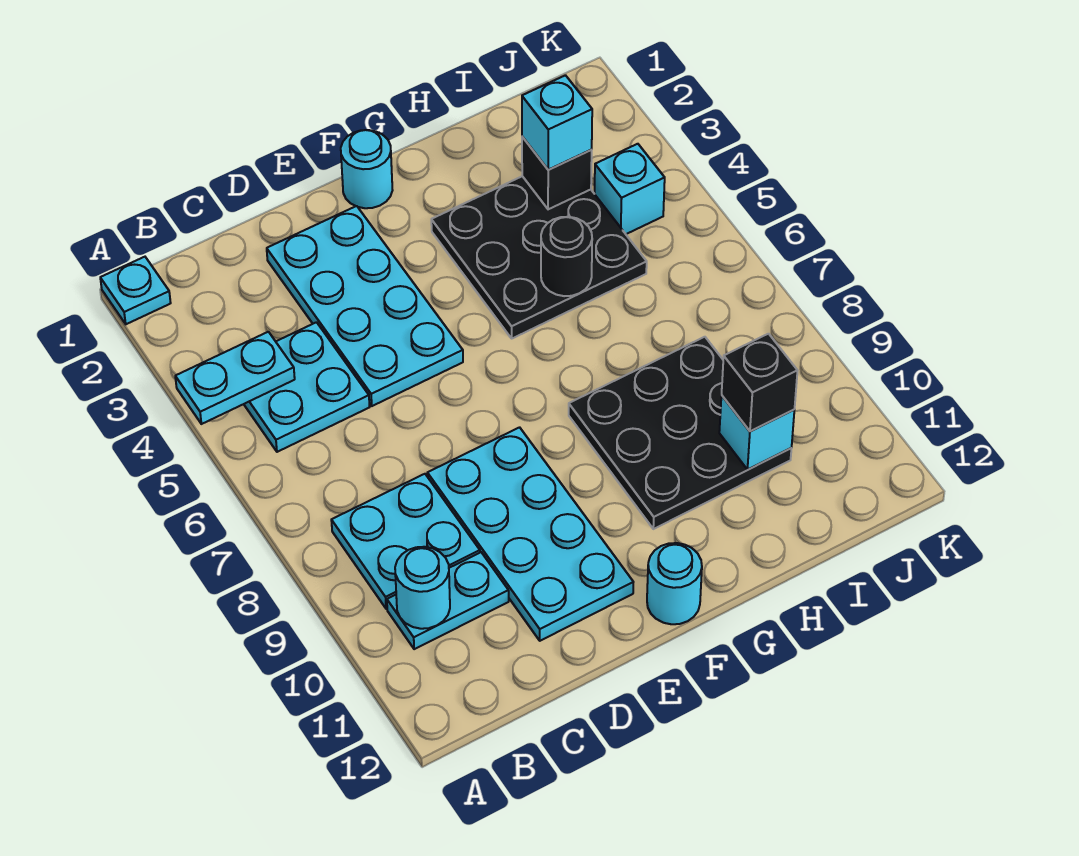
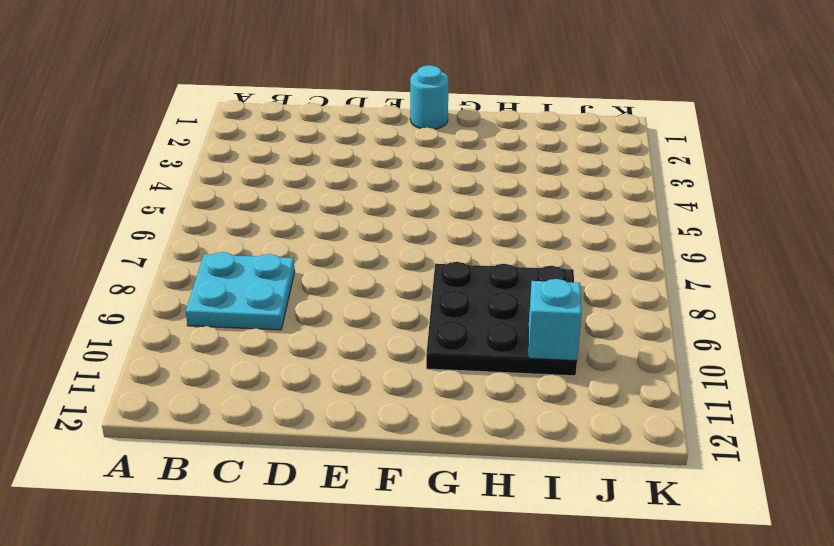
none -> cyan 1x1 plate [100,257,171,324]
none -> cyan 2x2 plate [244,322,370,452]
none -> cyan 1x2 plate [387,552,509,649]

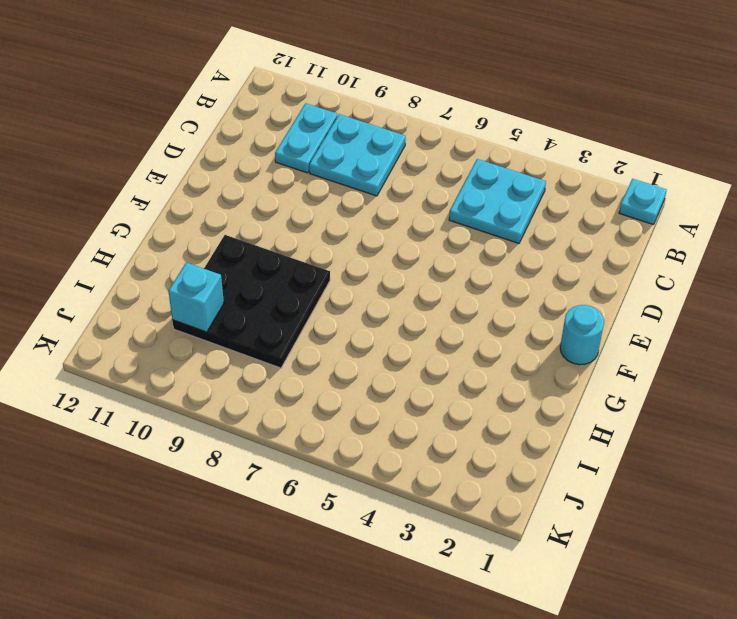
none -> cyan 2x4 plate [267,206,463,406]
none -> cyan 2x4 plate [427,427,633,641]
none -> cyan 1x1 round brick [647,543,702,624]

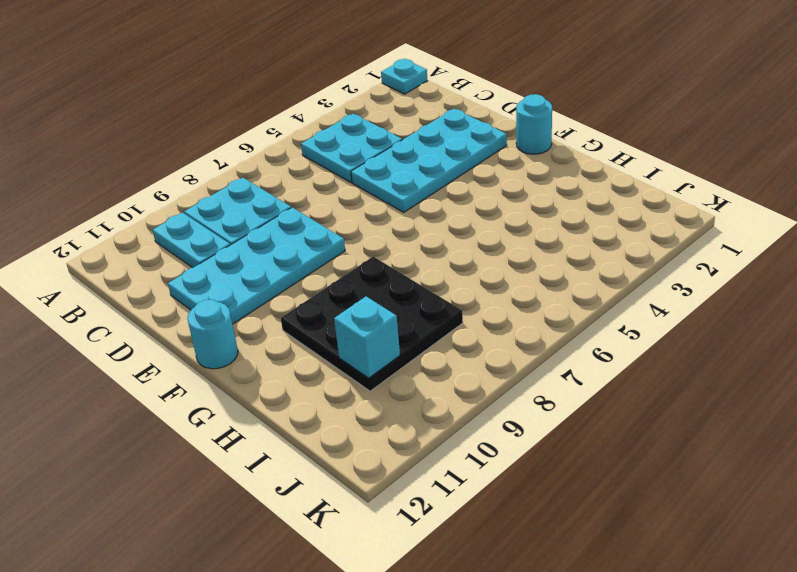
none -> black 3x3 plate [431,176,647,338]
none -> cyan 1x1 brick [595,144,665,234]
none -> cyan 1x2 plate [175,332,295,424]

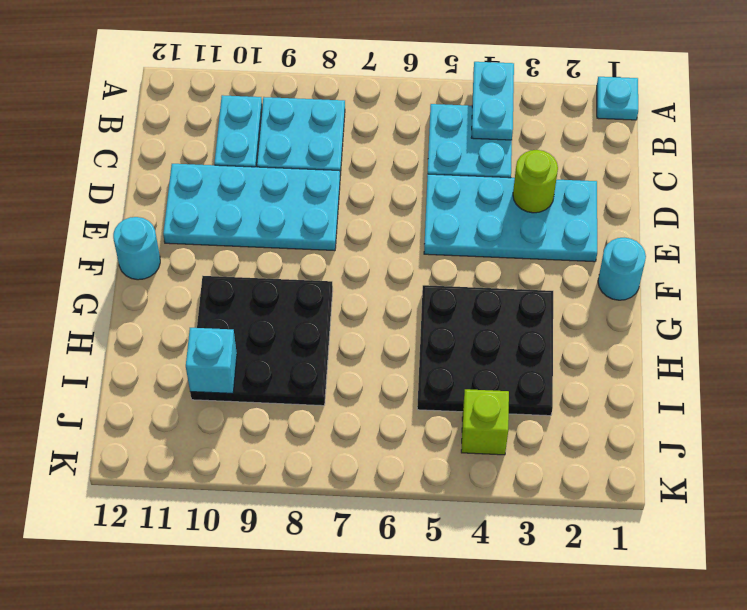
lime 1x1 round brick [513,150,558,213] -> none
lime 1x1 brick [461,389,509,455] -> cyan 1x1 brick [595,144,665,234]
none -> cyan 1x1 round brick [395,547,450,629]
none -> black 1x1 round brick [541,217,592,296]
none -> black 1x1 brick [522,137,592,209]

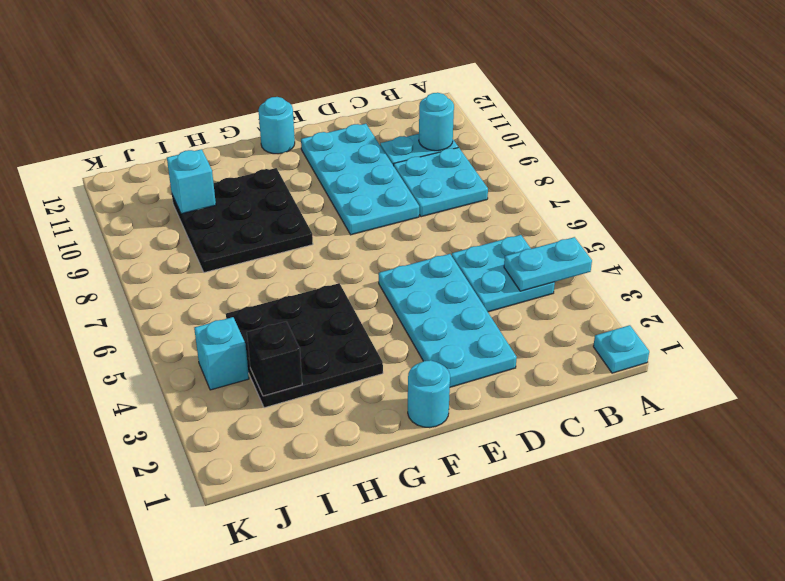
none -> black 1x1 round brick [541,217,592,296]
none -> cyan 1x1 brick [522,75,592,170]
none -> black 1x1 brick [722,334,798,431]

